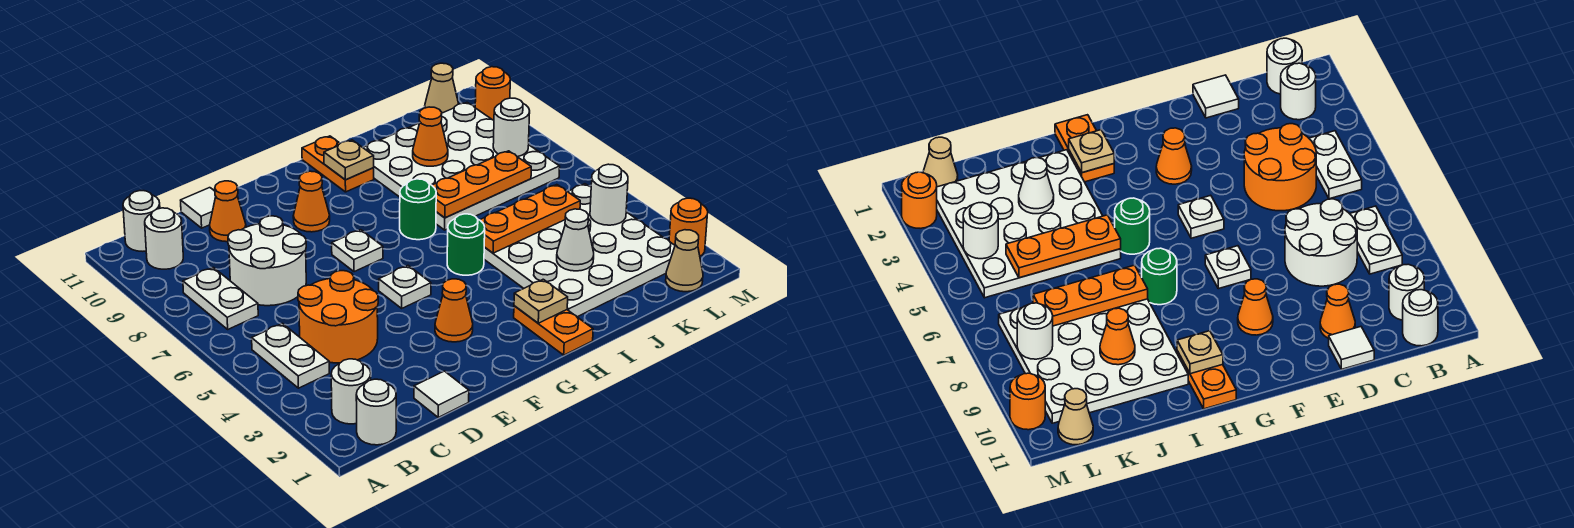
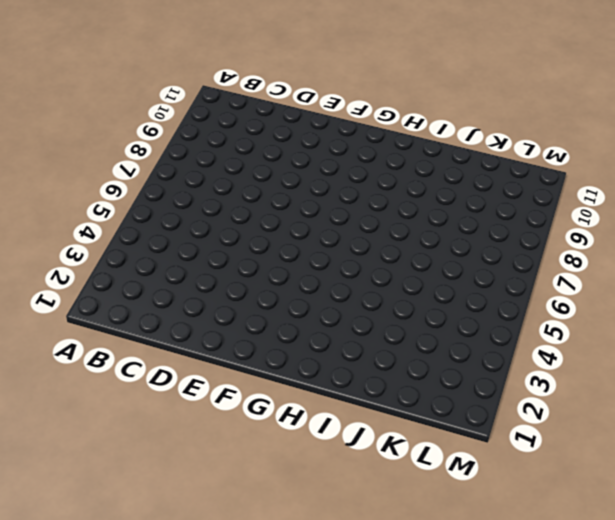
none -> white 1x1 round brick [356,379,396,445]
none -> white 1x1 round brick [331,359,371,424]
none -> white 1x2 plate [252,323,329,388]
none -> white 1x2 plate [183,267,258,329]

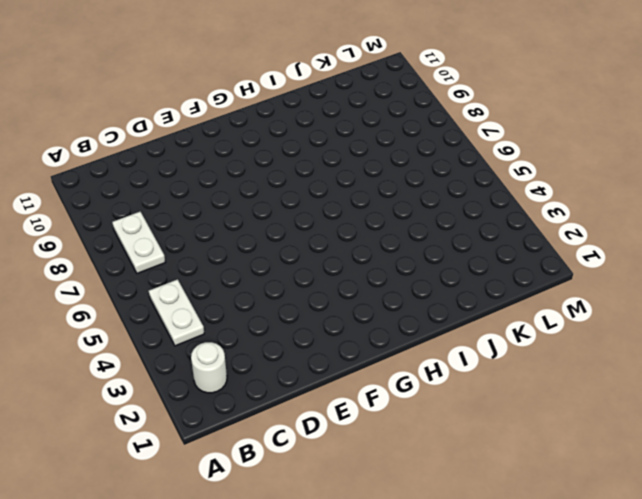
none -> white 1x1 round brick [356,379,396,445]
none -> white 1x1 round brick [145,208,183,269]
none -> white 1x1 round brick [123,191,160,251]
none -> orange 2x2 round brick [298,271,378,363]

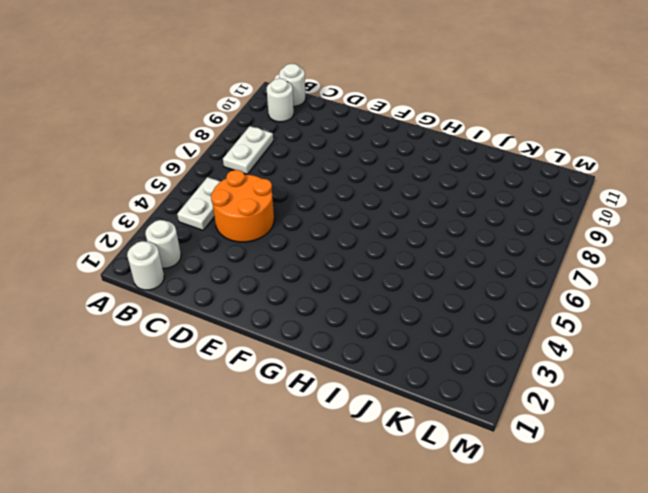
none -> white 2x2 round brick [228,216,306,306]
none -> white 1x1 tile [414,371,469,417]
none -> orange 1x1 cone [210,181,246,242]
none -> white 1x1 tile [181,188,216,228]

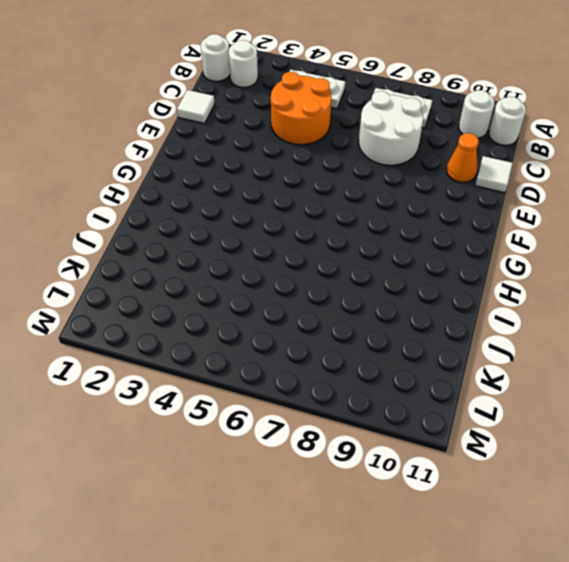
none -> orange 1x1 cone [435,279,473,342]
none -> white 1x1 plate [379,266,431,308]
none -> white 1x1 plate [332,230,383,272]
none -> orange 1x1 cone [293,171,330,232]

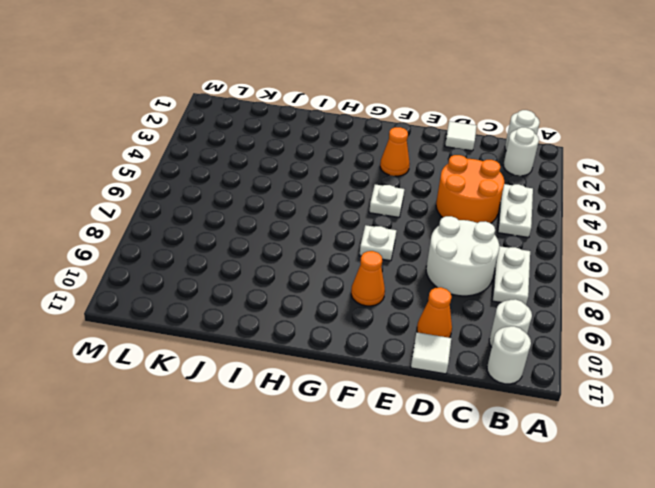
none -> orange 1x2 plate [514,306,593,355]
none -> green 1x1 round brick [447,214,485,275]
none -> green 1x1 round brick [400,179,436,240]
none -> orange 1x2 plate [302,136,374,192]

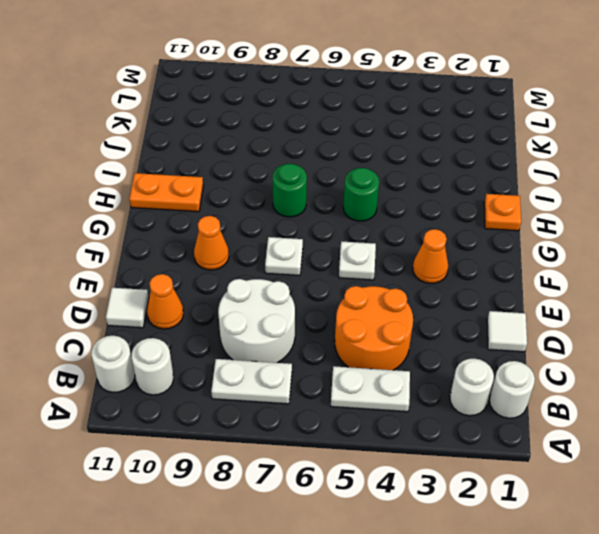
orange 1x1 plate [484,194,521,231] -> orange 1x2 plate [514,306,593,355]
none -> white 4x4 plate [484,184,675,317]
none -> white 4x4 plate [363,103,560,230]
none -> tan 1x1 cone [666,230,703,292]
none -> tan 1x1 cone [425,63,459,113]

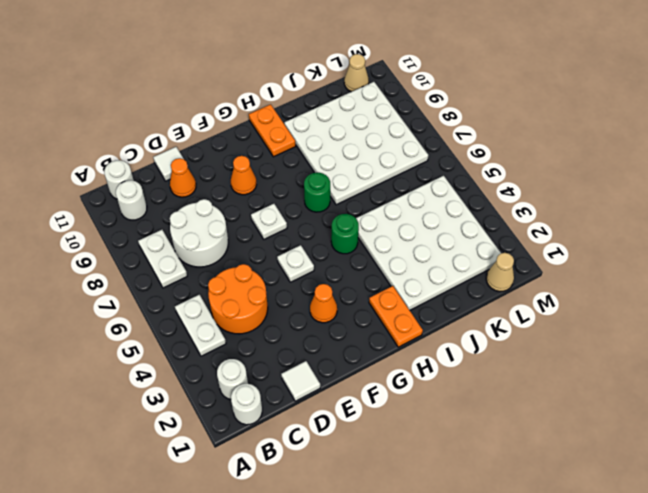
none -> orange 1x1 round brick [669,198,708,256]
none -> orange 1x1 round brick [475,67,510,120]
none -> tan 1x1 plate [514,279,568,323]
none -> tan 1x1 plate [324,140,374,180]

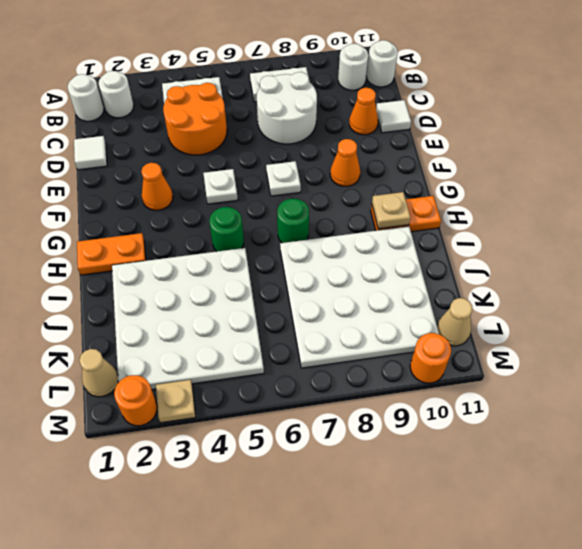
tan 1x1 plate [156,380,195,423] -> tan 1x1 plate moved to [514,279,568,323]
none -> orange 1x3 plate [480,185,580,253]
none -> orange 1x3 plate [432,151,531,218]
none -> white 1x1 cone [557,209,594,271]
none -> orange 1x1 cone [413,107,448,166]

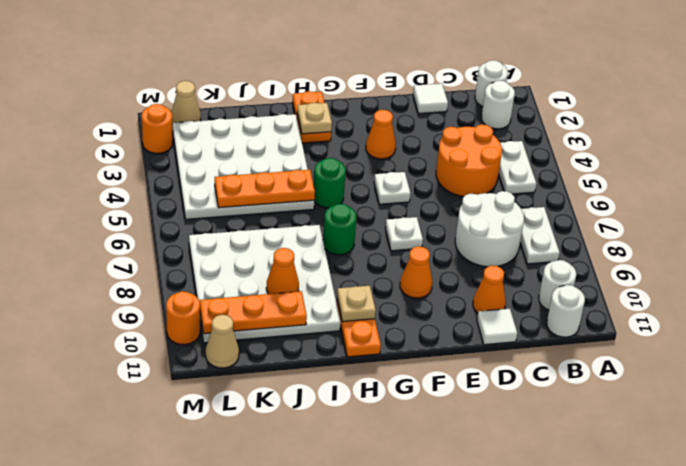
orange 1x3 plate [200,291,307,334] -> orange 1x3 plate moved to [432,151,531,218]
none -> white 1x1 cone [557,209,594,271]
none -> white 1x1 round brick [590,164,628,225]
none -> white 1x1 round brick [493,98,530,157]

